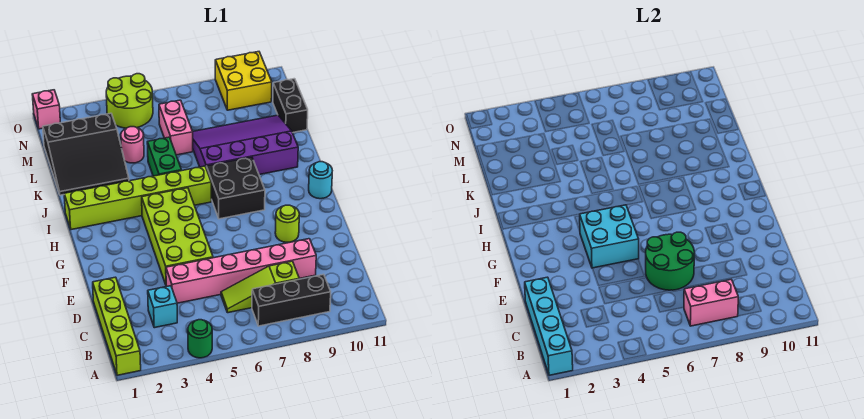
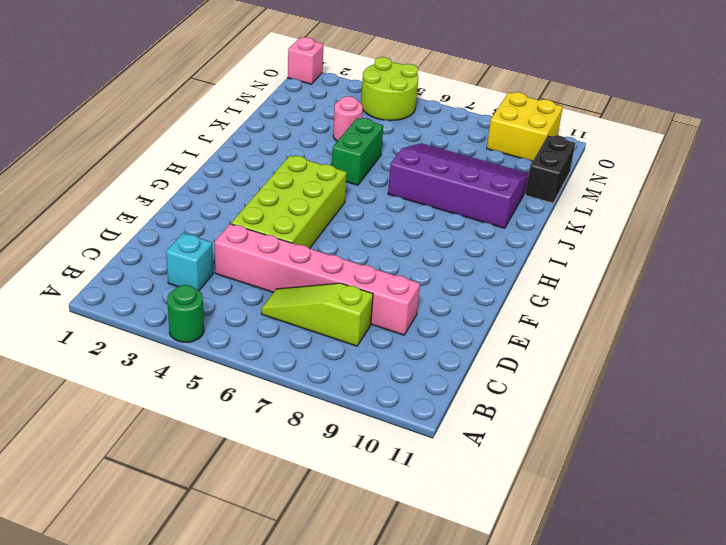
none -> lime 1x4 brick [93,277,141,375]
none -> black 1x3 brick [252,274,331,326]
none -> lime 1x1 round brick [275,205,299,242]

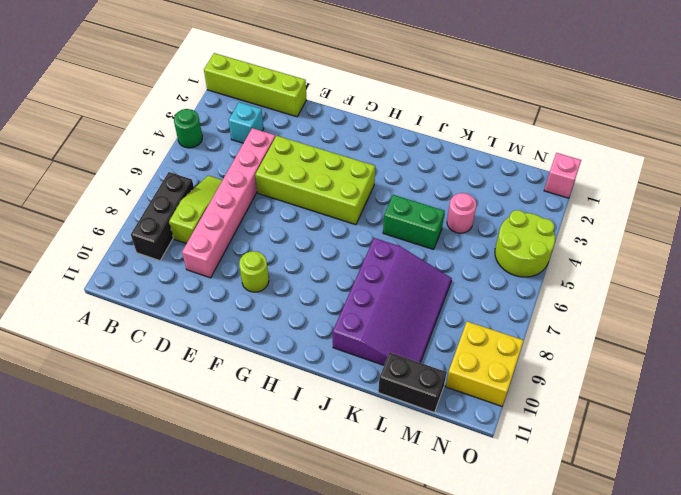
none -> black 2x2 brick [206,157,265,219]
none -> cyan 1x1 round brick [309,162,332,199]
none -> lime 1x6 brick [64,166,211,230]

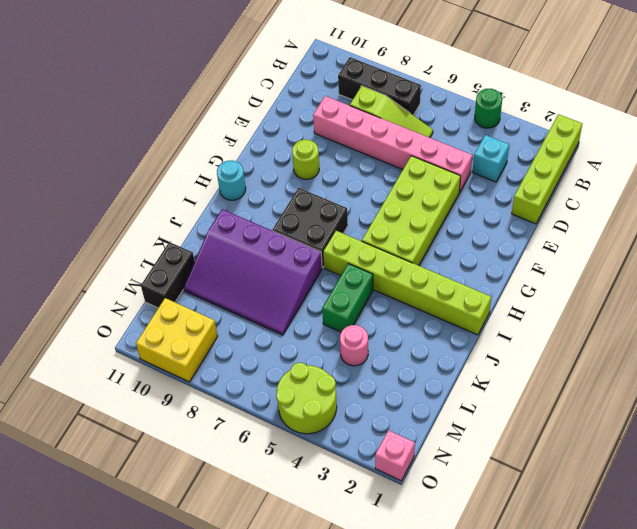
none -> black 3x3 slope [43,113,129,195]
none -> pink 1x2 brick [159,100,193,155]
none -> cyan 1x4 brick [525,277,573,375]

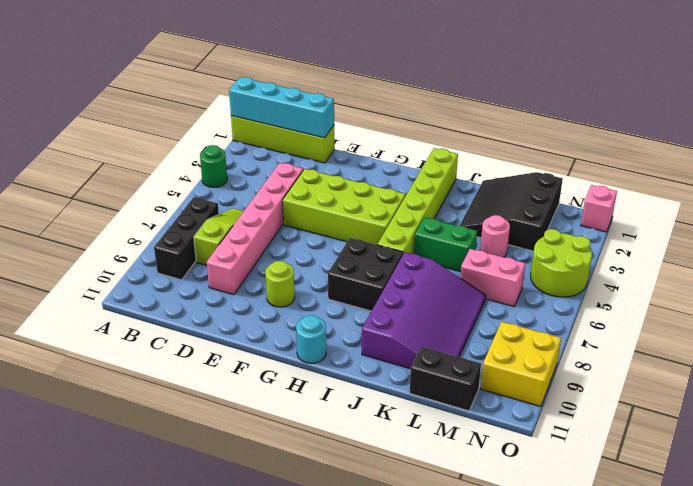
none -> cyan 1x1 brick [148,286,177,328]
none -> pink 1x2 brick [684,279,738,326]
none -> green 2x2 round brick [646,232,694,290]

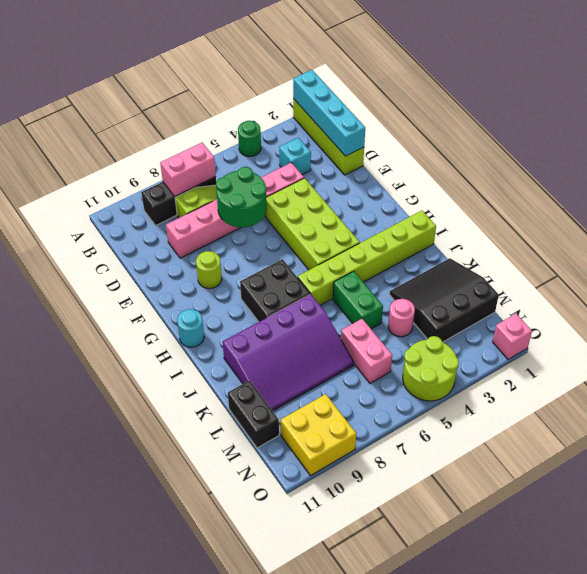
none -> cyan 2x2 brick [580,205,639,268]

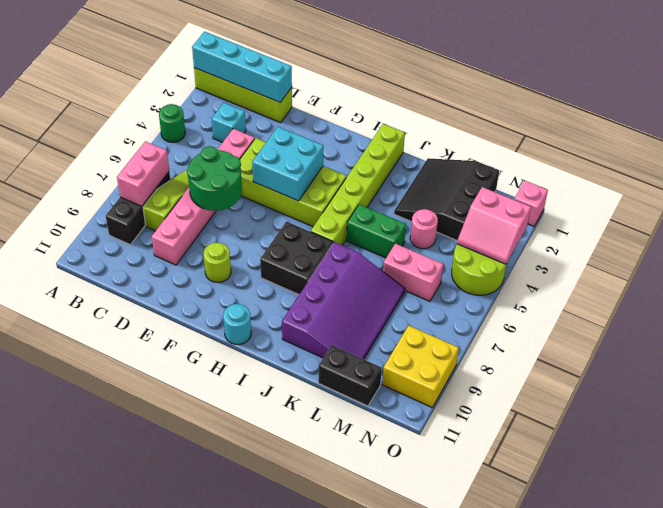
pink 2x2 slope [457,187,531,264] -> none

